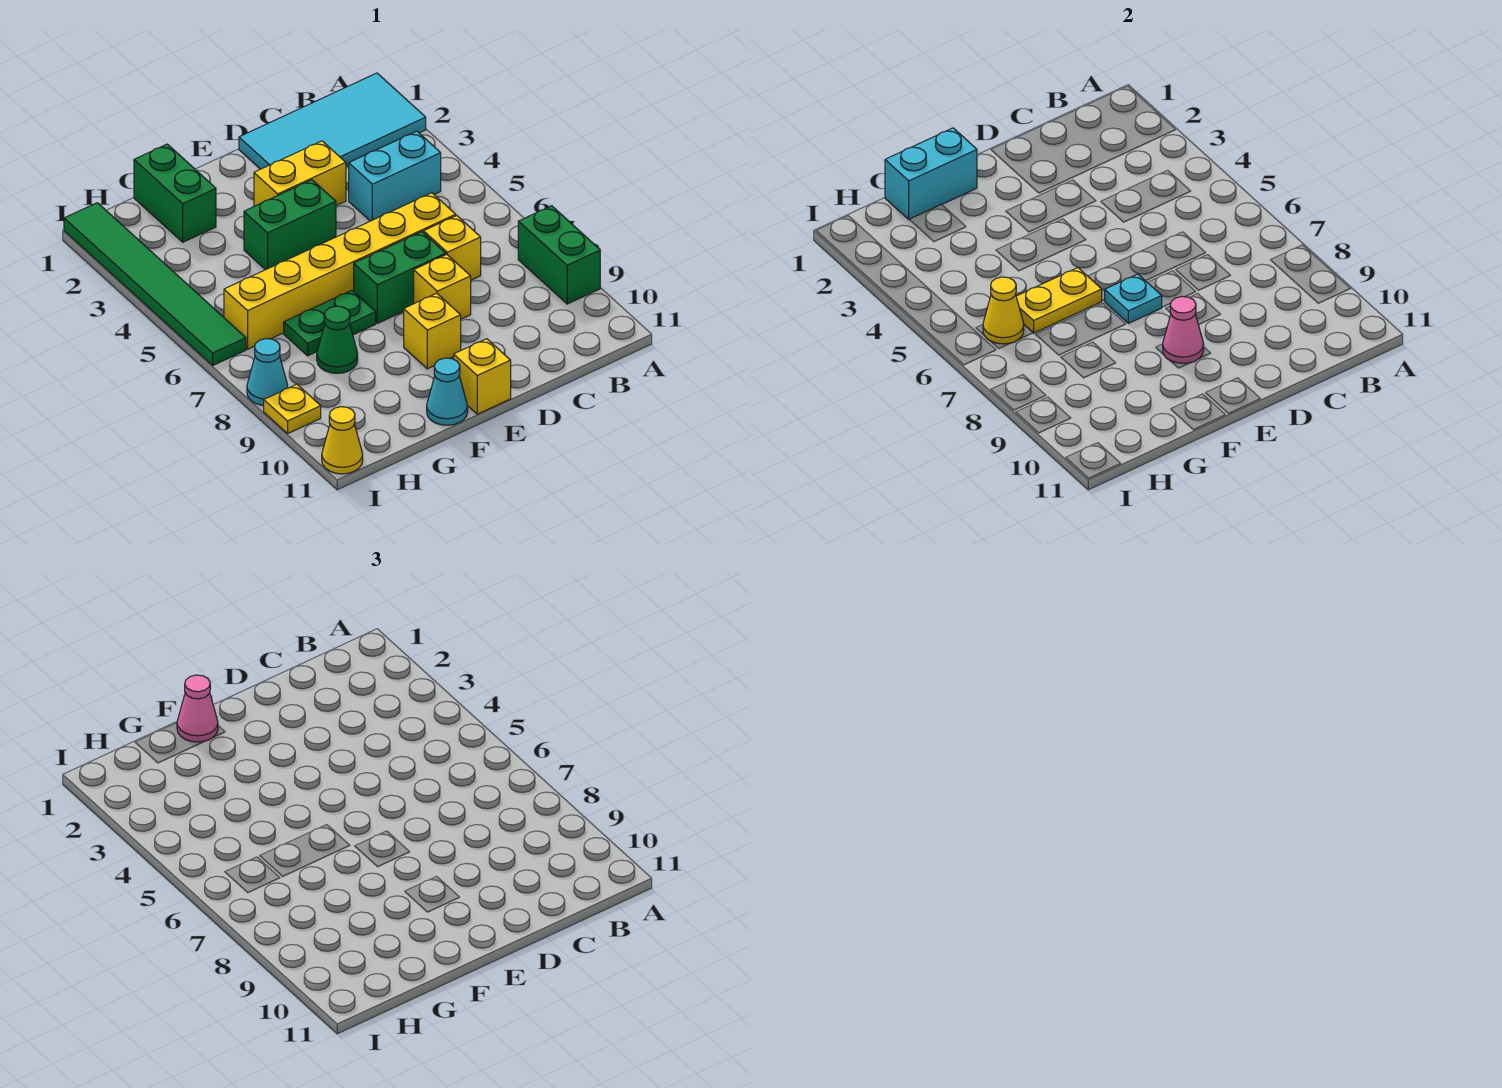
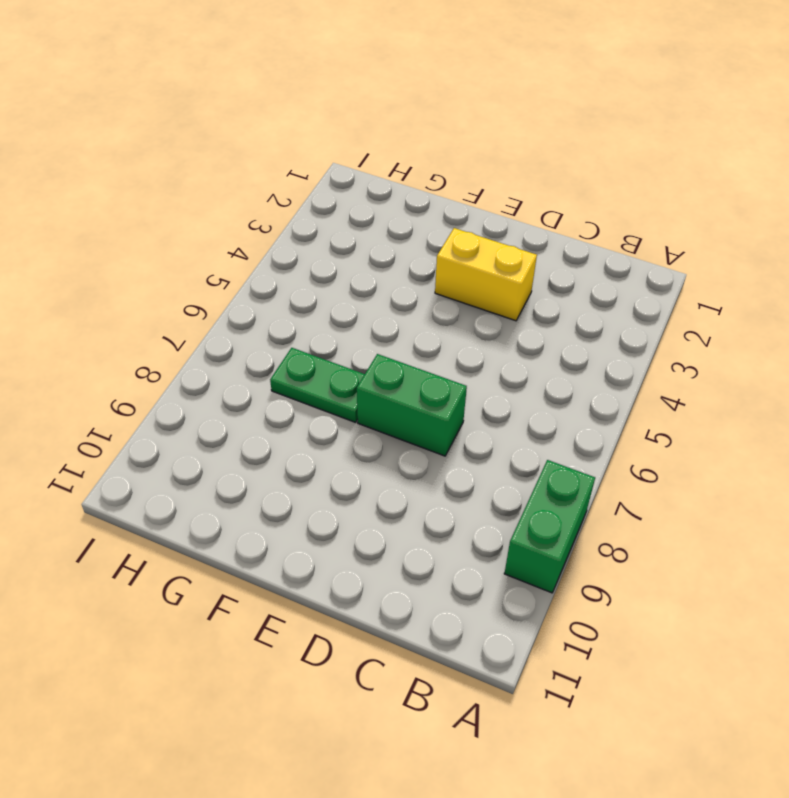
none -> cyan 2x4 tile [239,73,426,169]
none -> cyan 1x2 brick [349,131,441,221]
none -> yellow 1x6 brick [224,193,456,349]

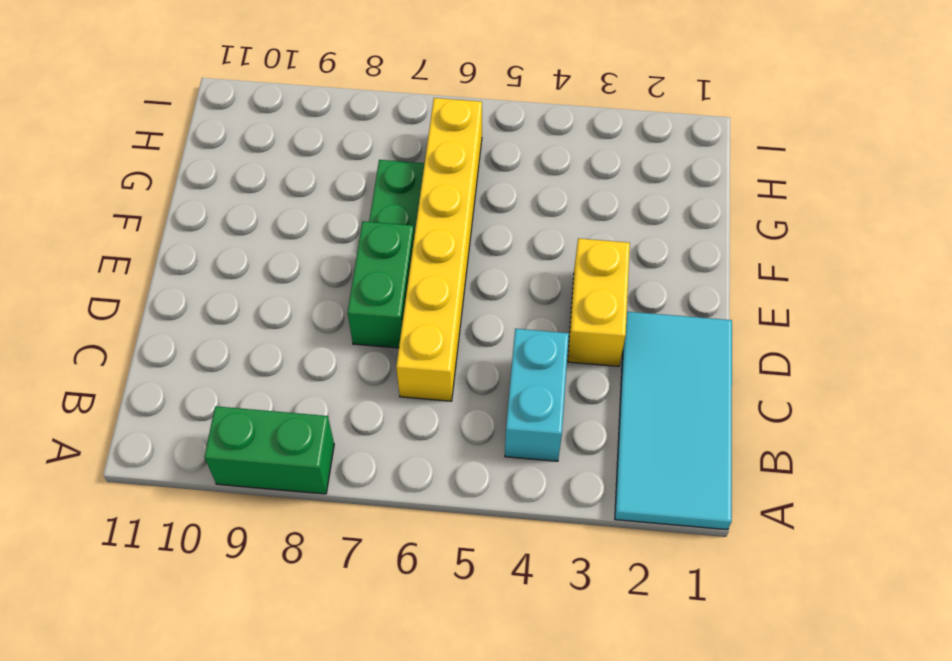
none -> yellow 1x1 brick [424,216,481,280]
none -> yellow 1x1 brick [414,254,471,319]
none -> green 1x2 brick [244,180,336,270]

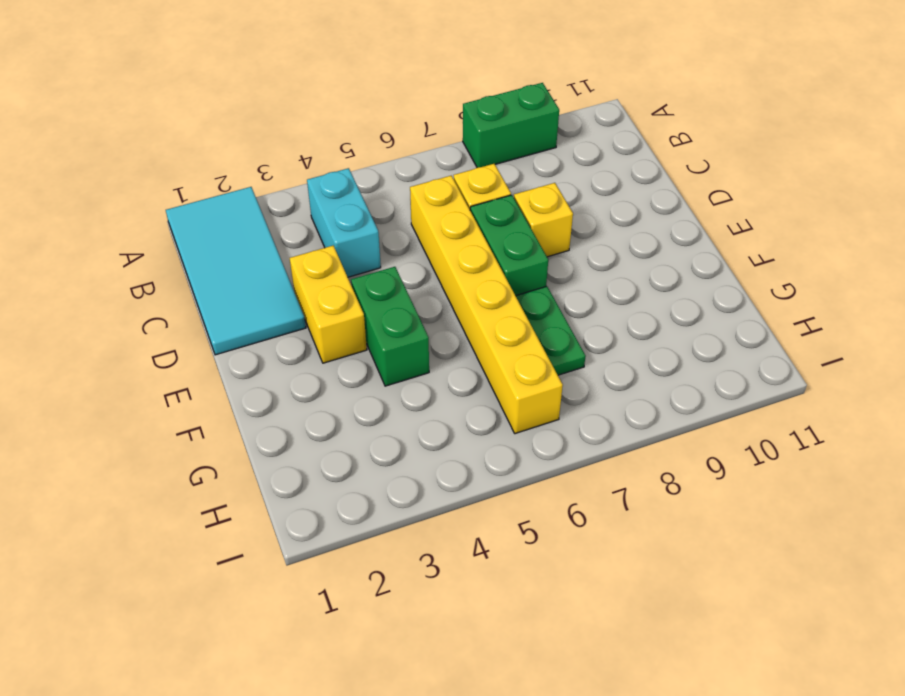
none -> yellow 1x1 brick [404,293,461,369]
none -> yellow 1x1 brick [454,339,511,414]
none -> cyan 1x1 cone [427,358,468,425]

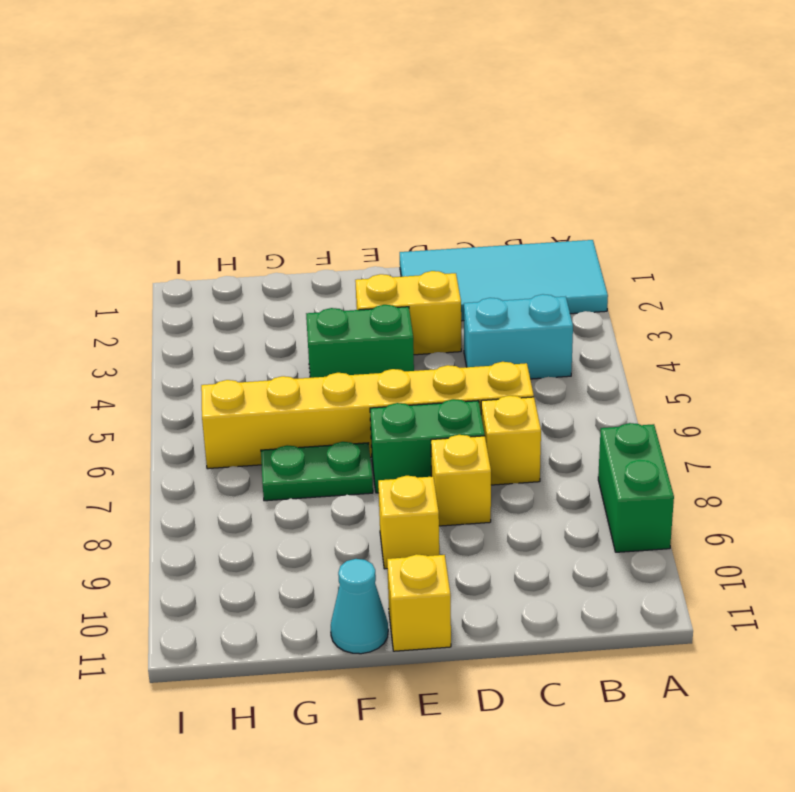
none -> green 1x2 brick [134,144,216,242]
none -> green 1x1 cone [317,306,358,373]
none -> green 1x6 tile [64,203,246,365]

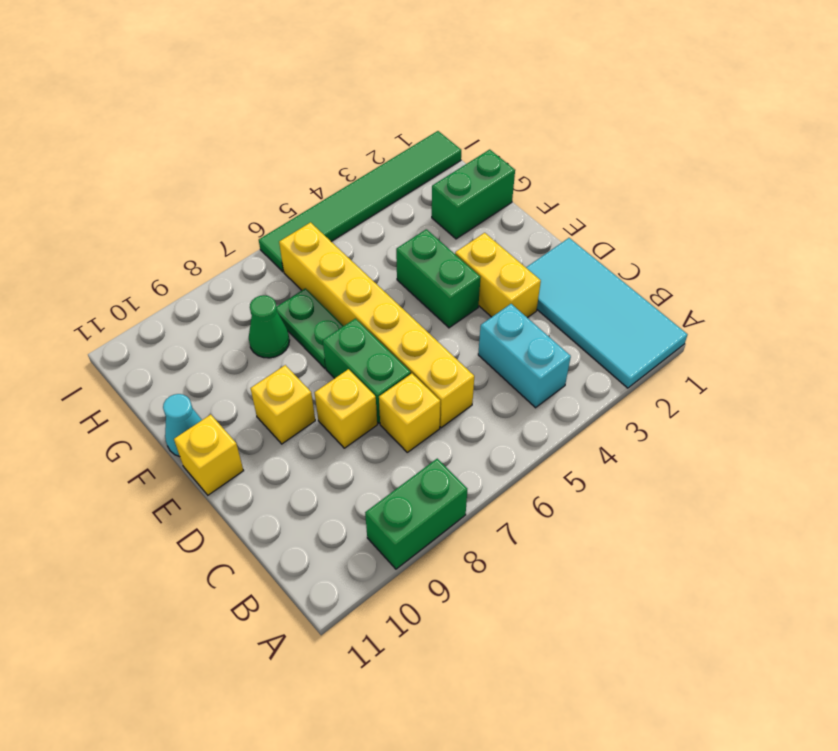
none -> cyan 1x1 cone [247,339,288,406]
none -> yellow 1x1 plate [264,384,321,434]
none -> yellow 1x1 cone [322,407,363,474]

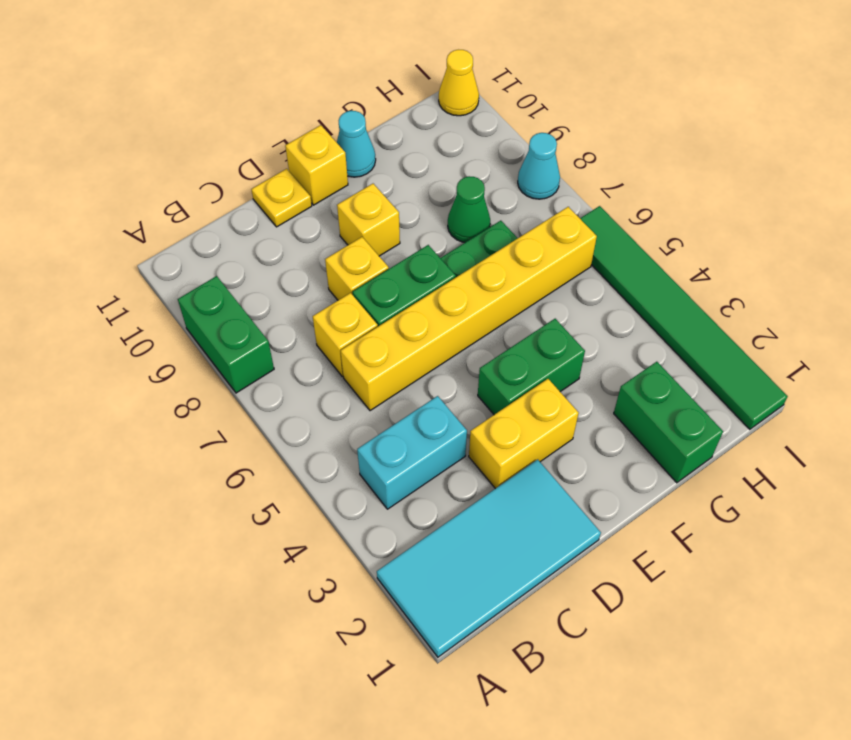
yellow 1x1 plate [251,169,312,227] -> yellow 1x1 plate moved to [264,384,321,434]
none -> cyan 1x1 plate [1105,274,1162,323]
none -> pink 1x1 cone [1163,297,1204,363]
none -> cyan 1x2 brick [885,128,977,220]

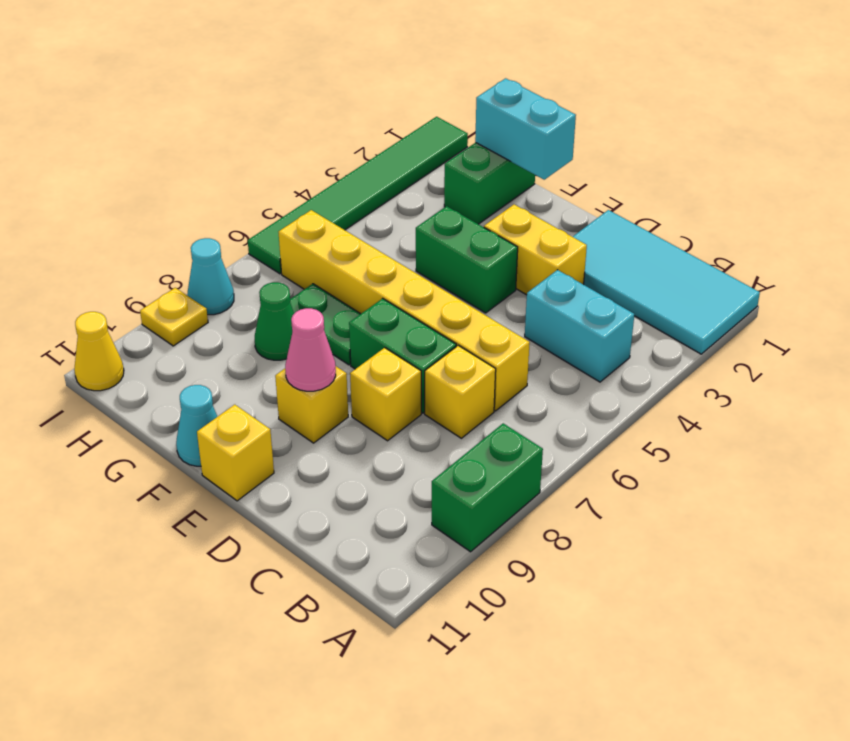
none -> cyan 1x1 plate [1105,274,1162,323]
none -> yellow 1x2 plate [1016,268,1102,333]
none -> yellow 1x1 cone [983,277,1024,344]

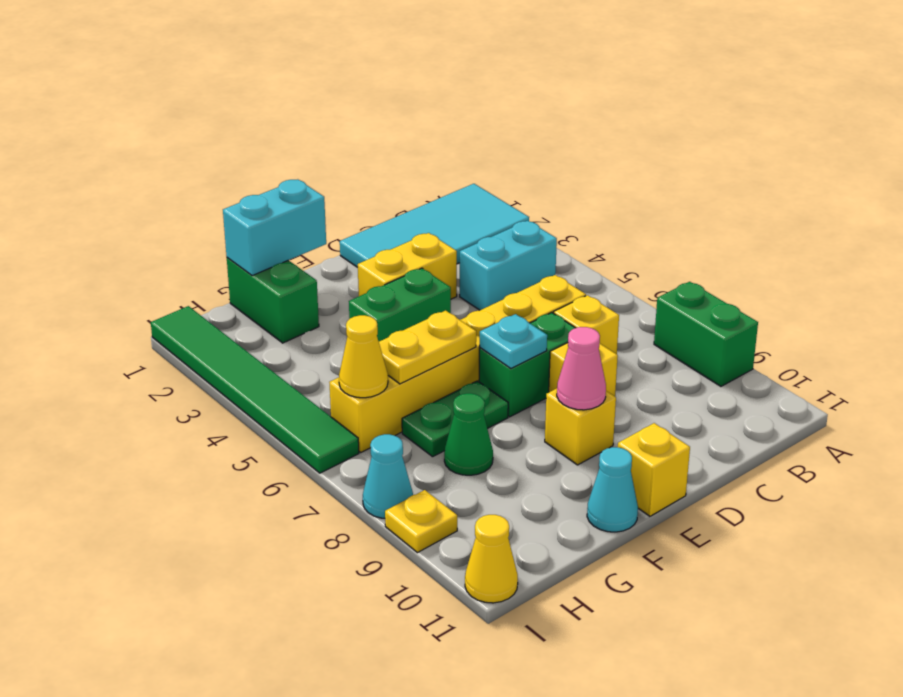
none -> pink 1x1 cone [177,675,218,742]

